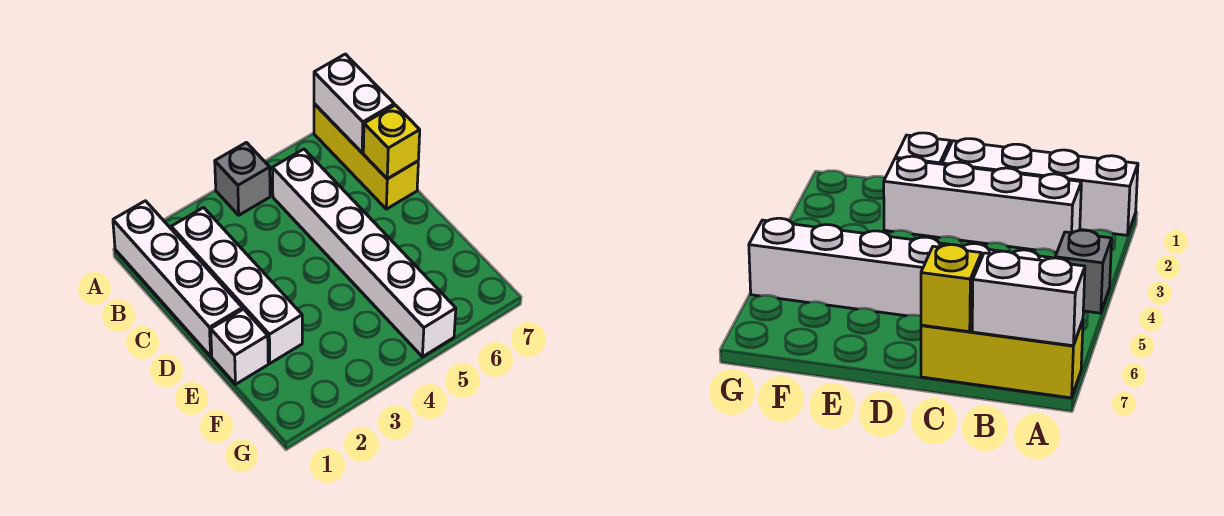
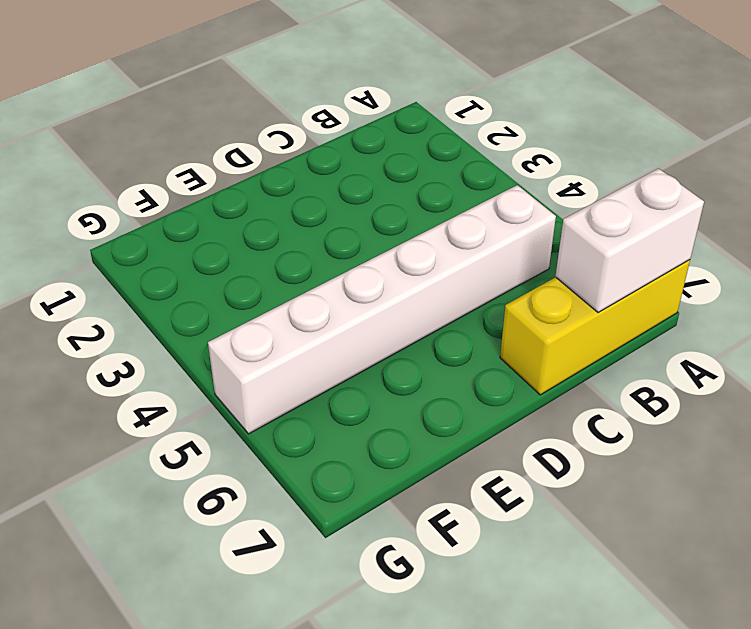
none -> white 1x4 brick [113,201,243,356]
none -> grey 1x1 brick [215,143,270,215]

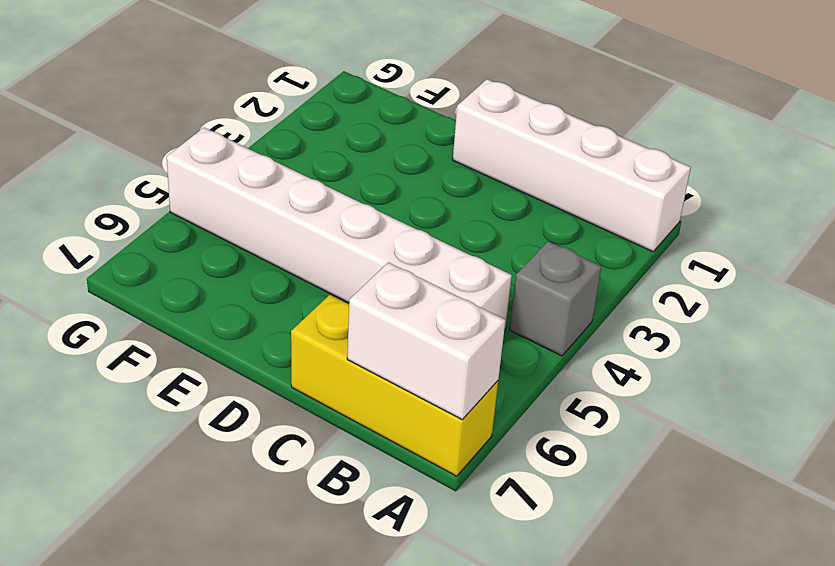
none -> white 1x4 brick [171,208,302,363]
none -> white 1x1 brick [211,309,268,384]

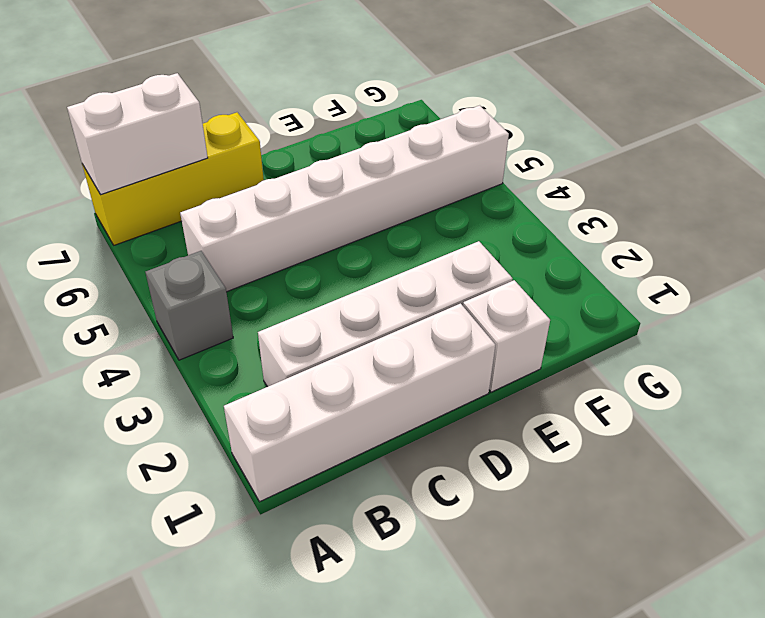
none -> yellow 1x1 brick [363,105,420,179]

